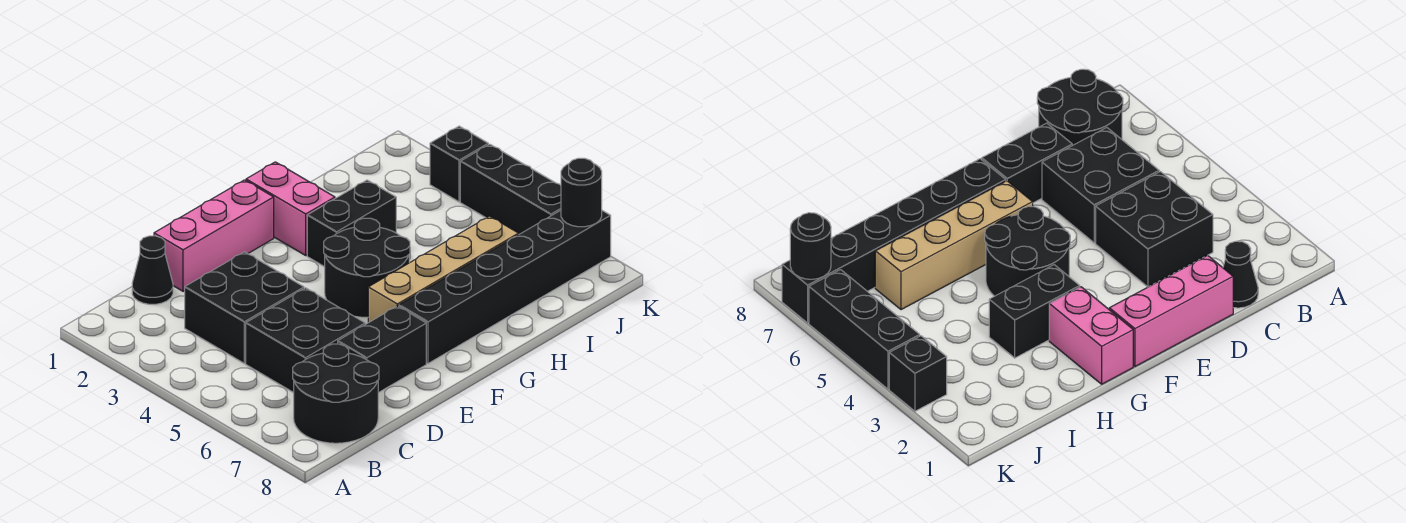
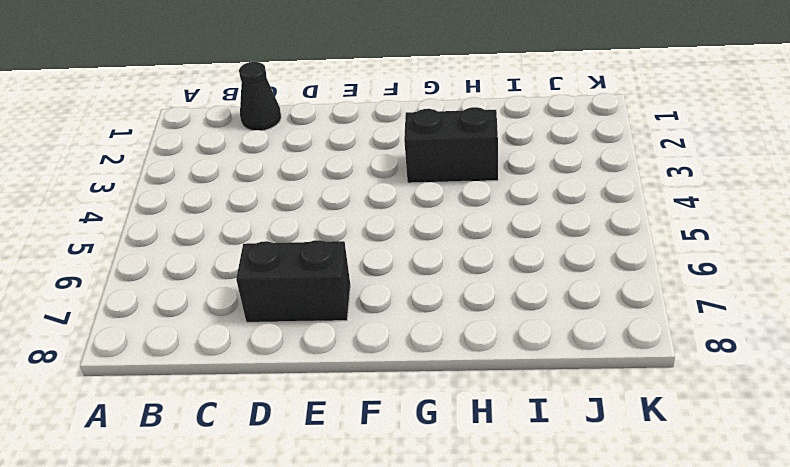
none -> black 2x2 round brick [293,344,379,443]
none -> black 2x2 brick [185,252,304,363]
none -> black 2x2 brick [246,288,365,393]

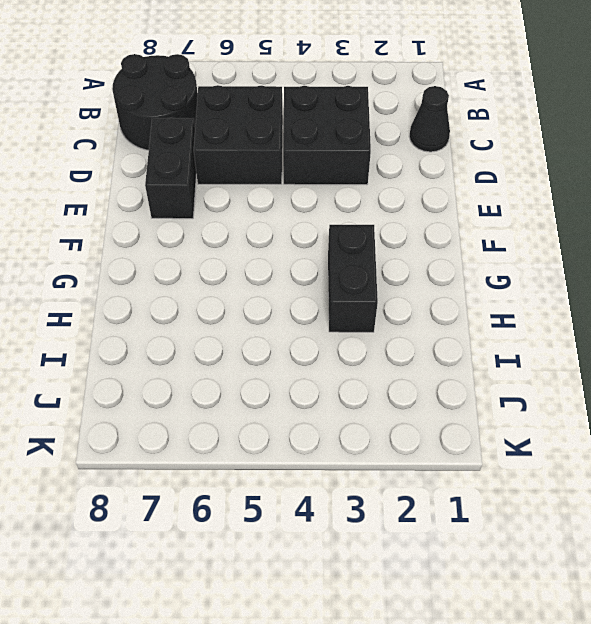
none -> pink 1x3 brick [154,180,274,291]
none -> black 2x2 round brick [324,218,410,317]
none -> tan 1x4 brick [368,216,519,323]

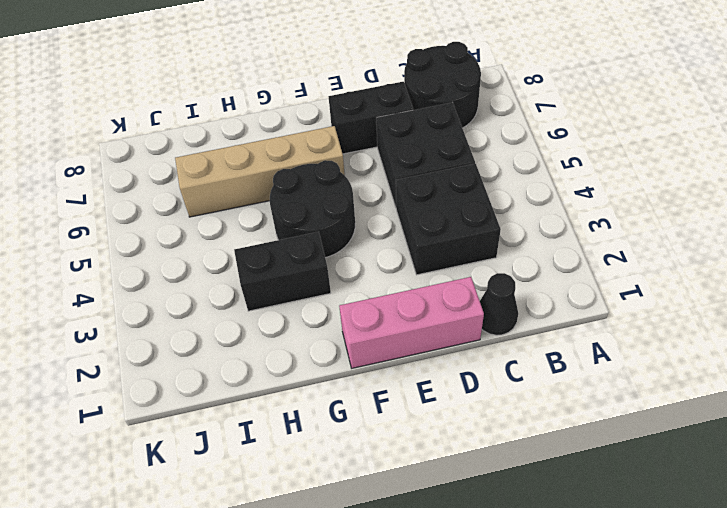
none -> black 1x6 brick [399,210,611,363]
none -> pink 1x2 brick [246,162,335,255]
none -> black 1x1 brick [430,126,488,202]

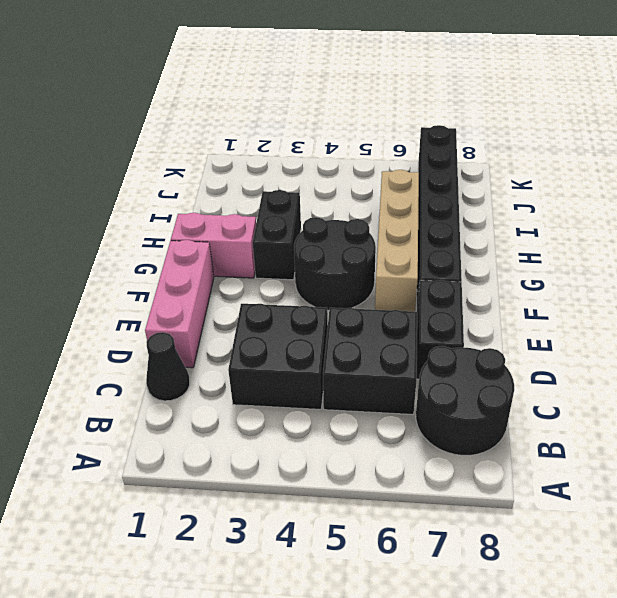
none -> black 1x1 brick [430,126,488,202]
none -> black 1x3 brick [460,144,561,234]
none -> black 1x1 round brick [561,158,602,227]

